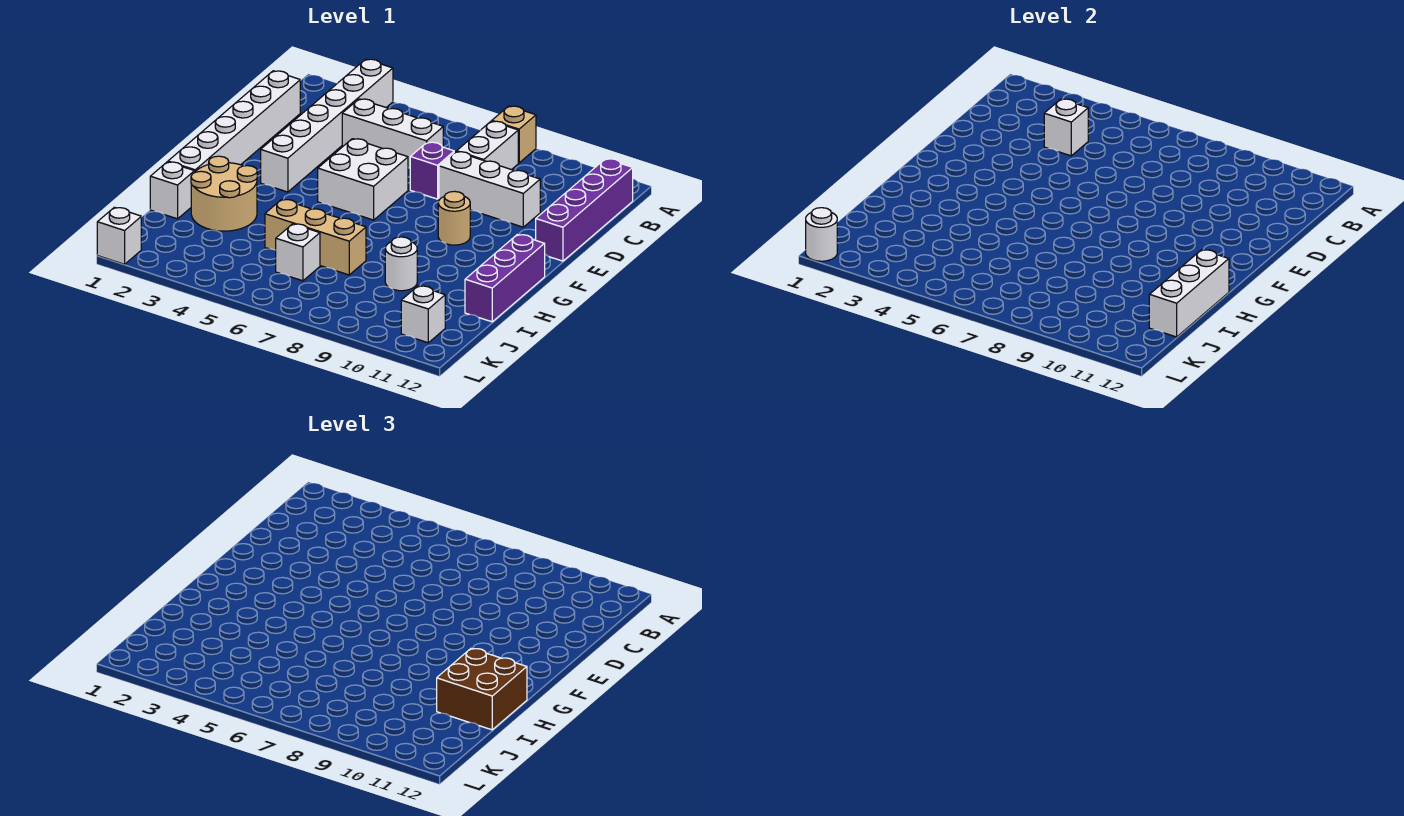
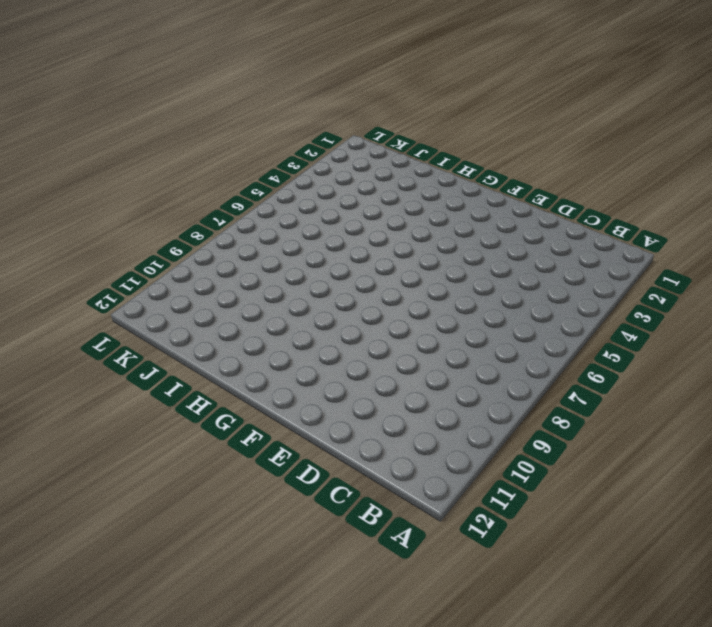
none -> white 1x6 brick [261,59,393,192]
none -> tan 1x1 brick [492,106,536,163]
none -> white 1x2 brick [457,121,518,170]

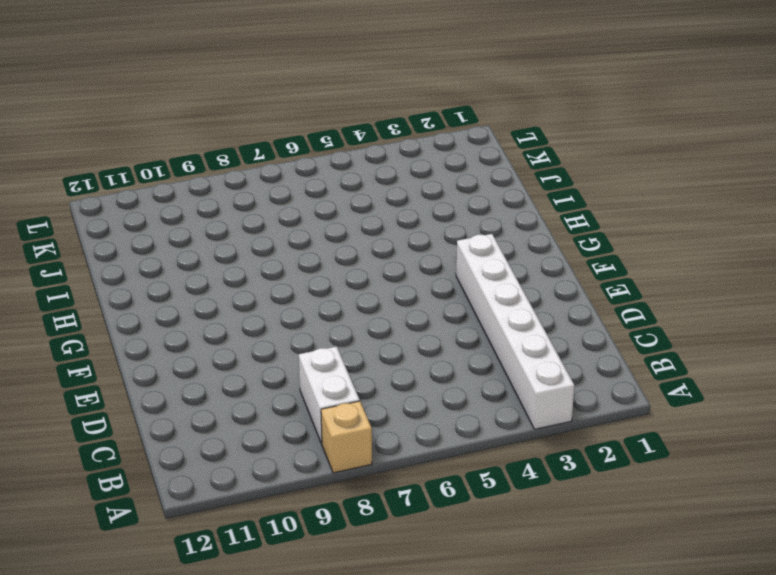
none -> purple 1x4 brick [536,159,633,261]
none -> white 1x6 brick [168,71,300,173]
none -> white 1x3 brick [342,99,443,168]

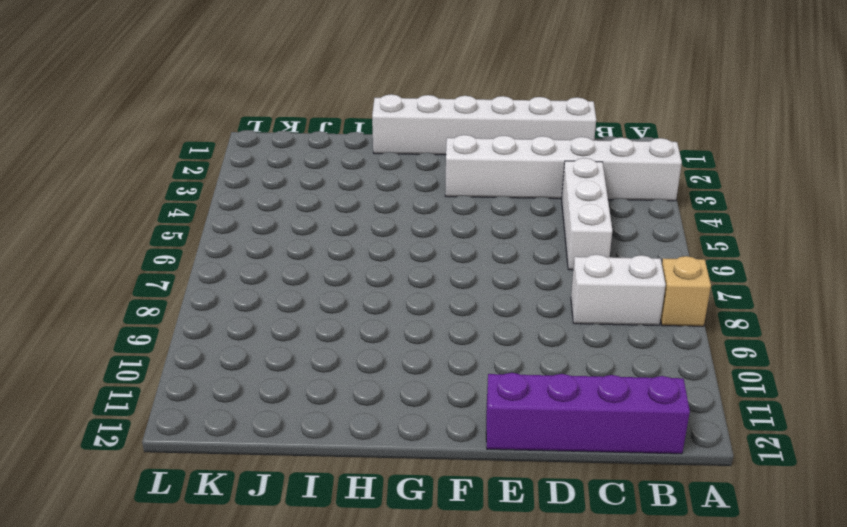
none -> purple 1x1 brick [410,142,454,199]
none -> white 1x3 brick [439,152,540,227]
none -> white 2x2 brick [318,139,408,220]

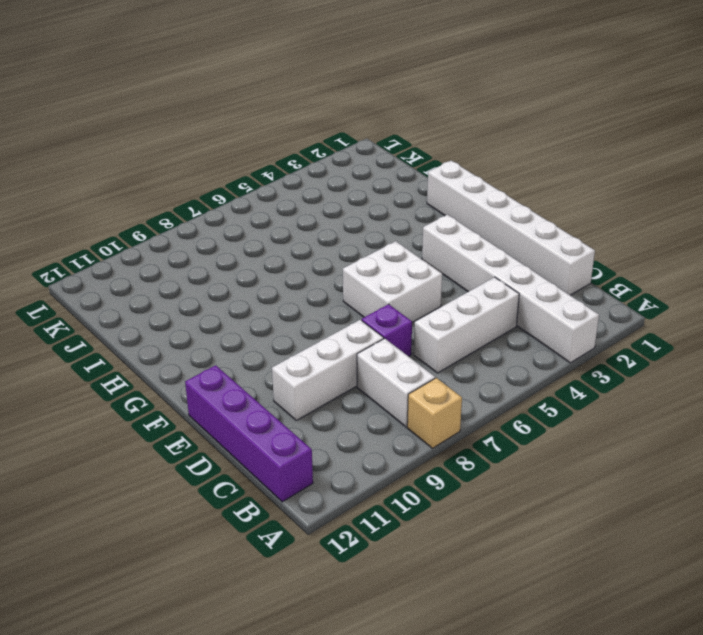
none -> tan 1x1 round brick [438,191,470,245]
none -> purple 1x3 brick [465,235,545,322]
none -> tan 2x2 round brick [191,156,257,231]

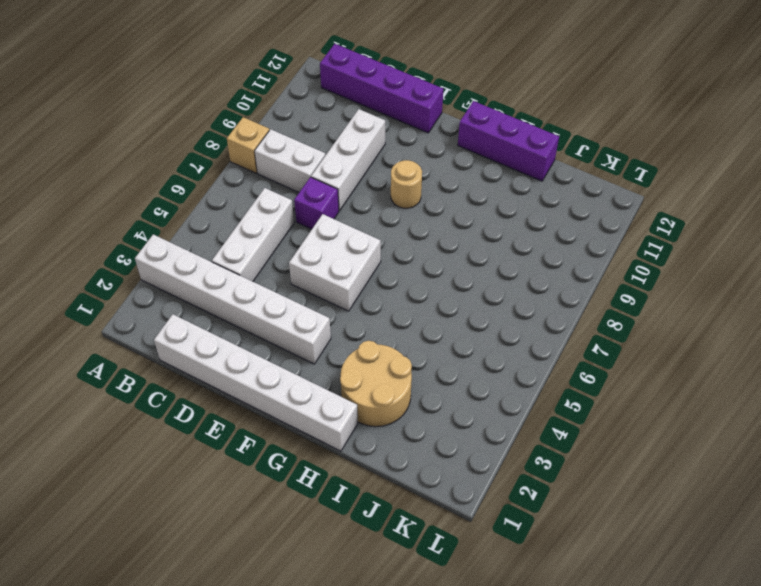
none -> white 1x1 brick [150,162,194,219]
none -> tan 1x3 brick [265,199,366,275]
none -> white 1x1 round brick [385,237,417,291]

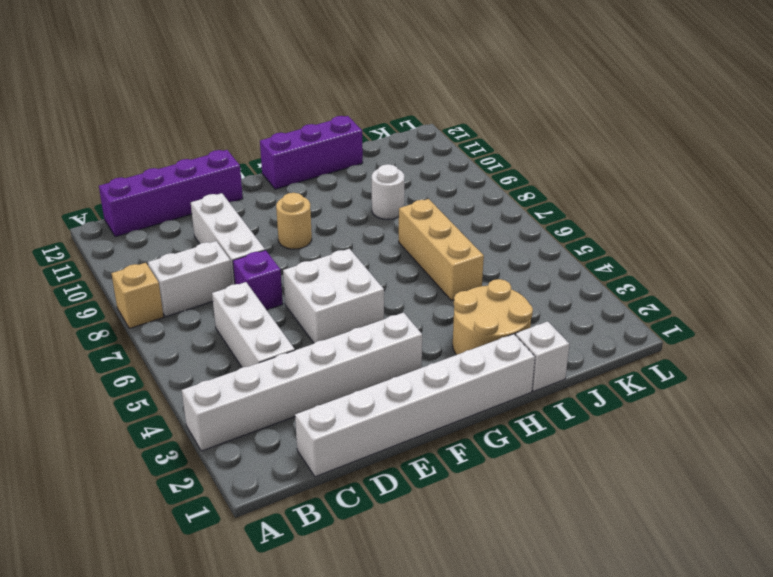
none -> white 1x1 brick [276,224,320,281]
none -> white 1x1 brick [401,286,445,343]
none -> white 1x1 brick [97,207,141,264]

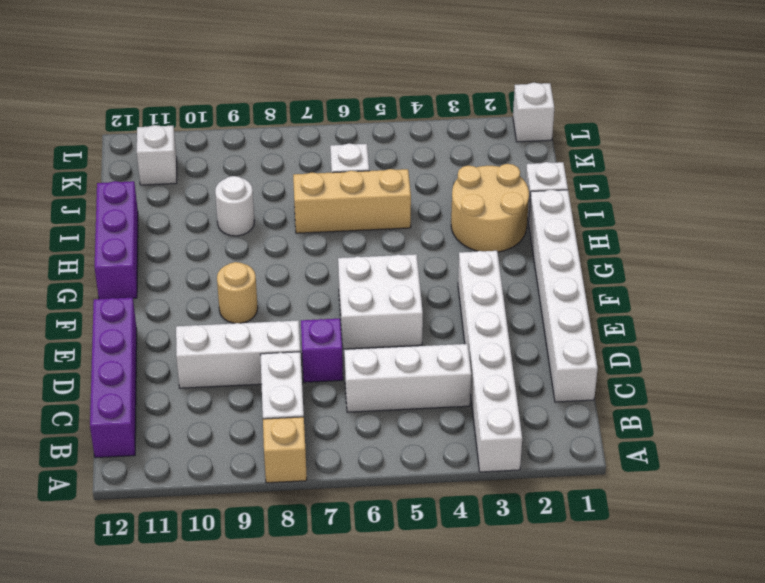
none -> white 1x1 brick [1044,99,1088,156]
none -> white 1x3 brick [1149,250,1229,337]
none -> white 1x1 round brick [806,208,837,261]

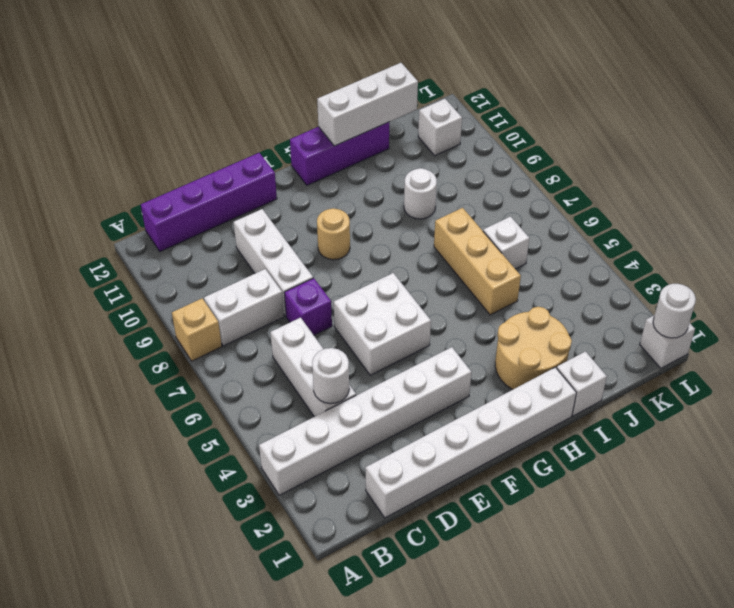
white 1x1 round brick [312,348,349,404] -> white 1x1 brick [1044,99,1088,156]
none -> brown 2x2 brick [437,648,527,730]

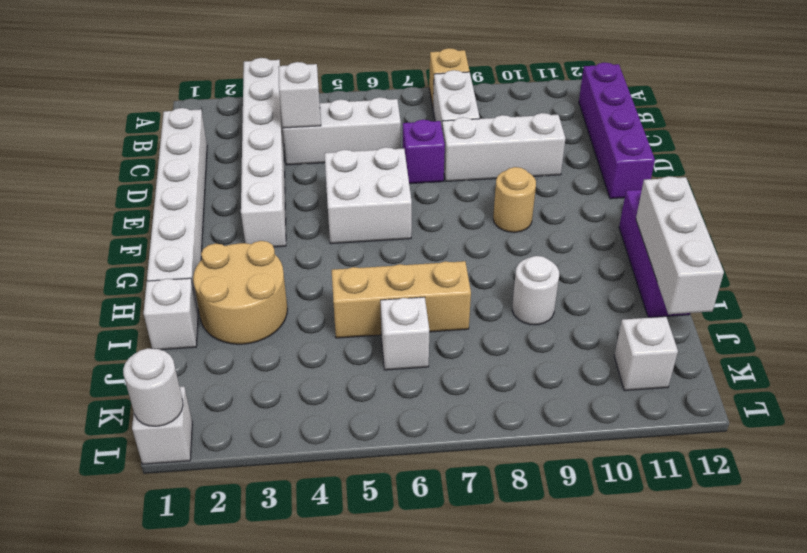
none -> brown 2x2 brick [437,648,527,730]

